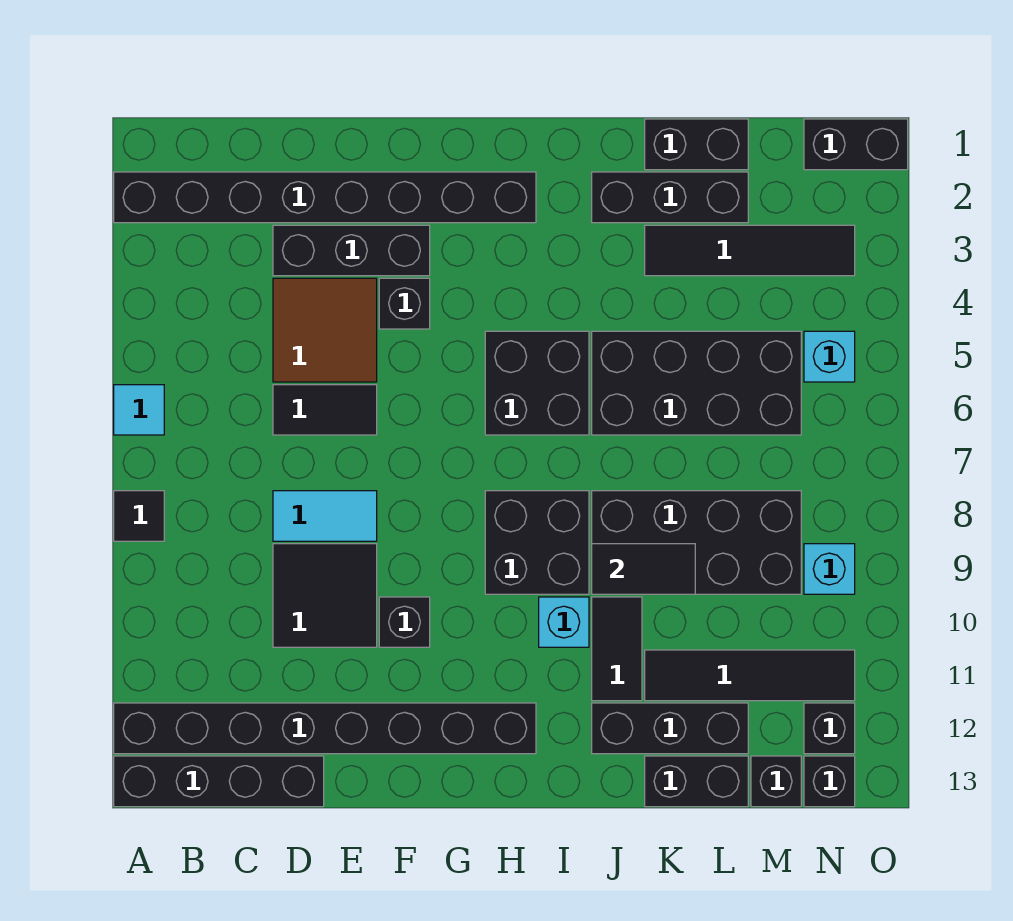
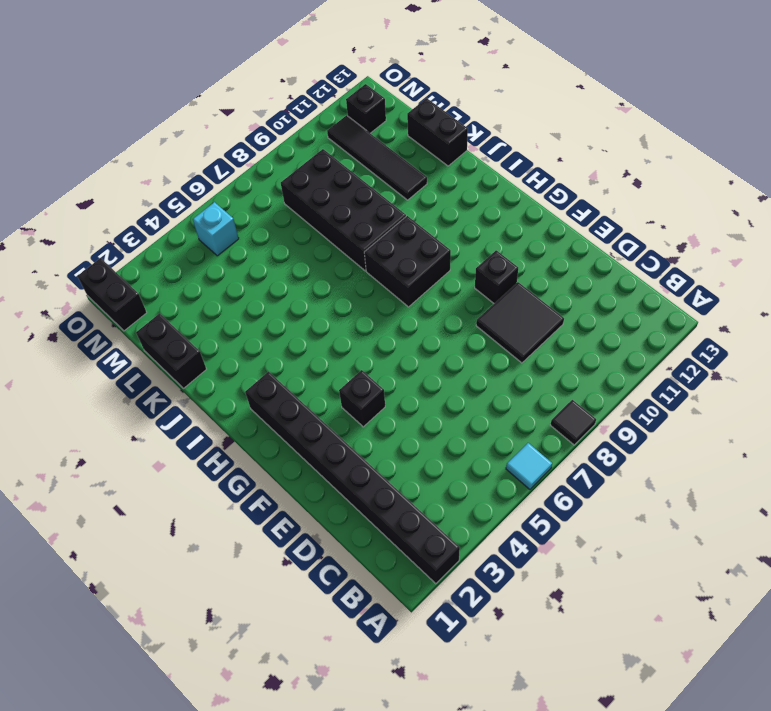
none -> black 1x8 brick [114,703,536,754]
none -> black 1x4 brick [114,756,324,807]
none -> black 1x3 brick [273,225,430,276]
none -> brown 2x2 tile [273,278,377,382]

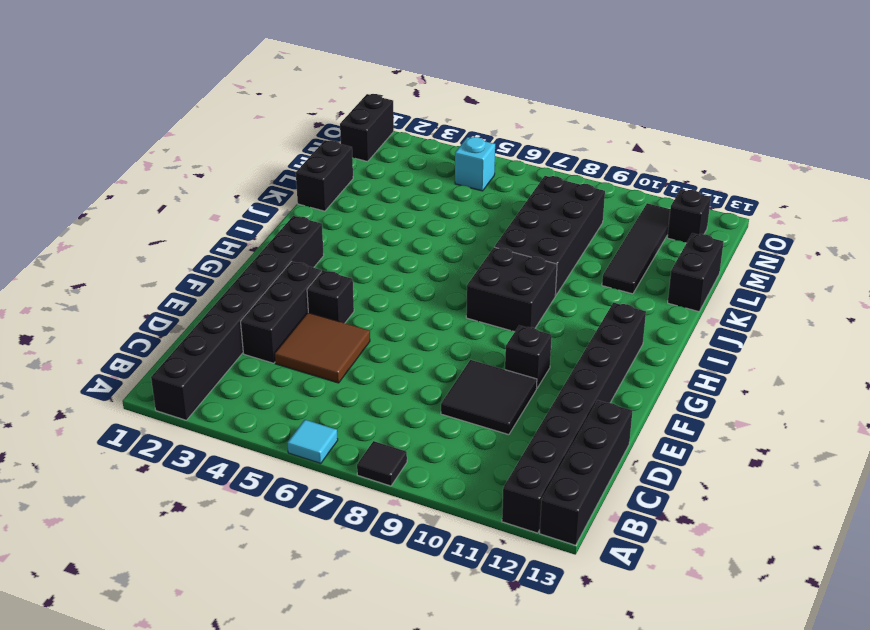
none -> black 1x2 tile [273,385,377,435]
none -> cyan 1x2 tile [273,491,377,541]
none -> black 2x2 brick [485,331,589,435]
none -> cyan 1x1 brick [539,597,589,647]

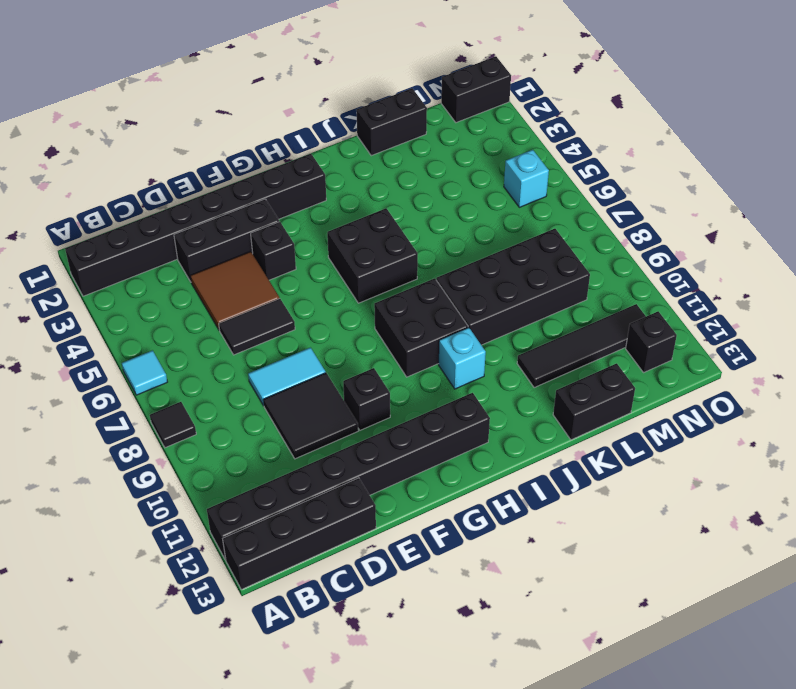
none -> black 1x3 brick [592,172,748,223]
none -> black 2x4 brick [592,331,801,435]
none -> black 1x2 tile [592,597,642,701]
none -> black 1x3 brick [592,703,748,754]

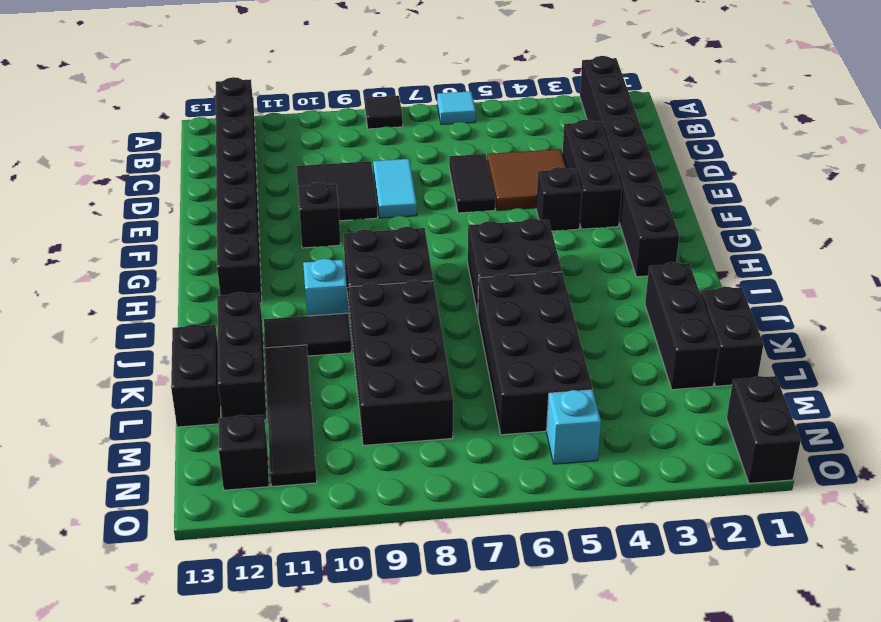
none -> black 1x4 brick [114,756,324,807]
none -> black 1x4 tile [645,225,855,276]
none -> black 1x1 brick [751,756,801,807]
none -> cyan 1x1 brick [804,544,855,594]

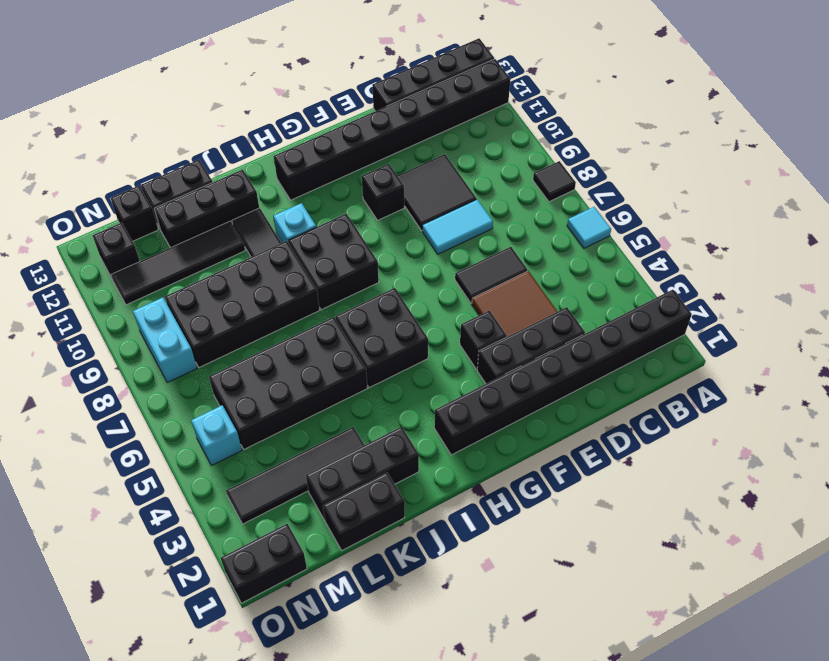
cyan 1x2 brick [133,298,197,383] -> cyan 1x1 brick [804,544,855,594]
none -> black 1x1 brick [804,756,855,807]
none -> black 1x2 tile [592,544,695,594]

